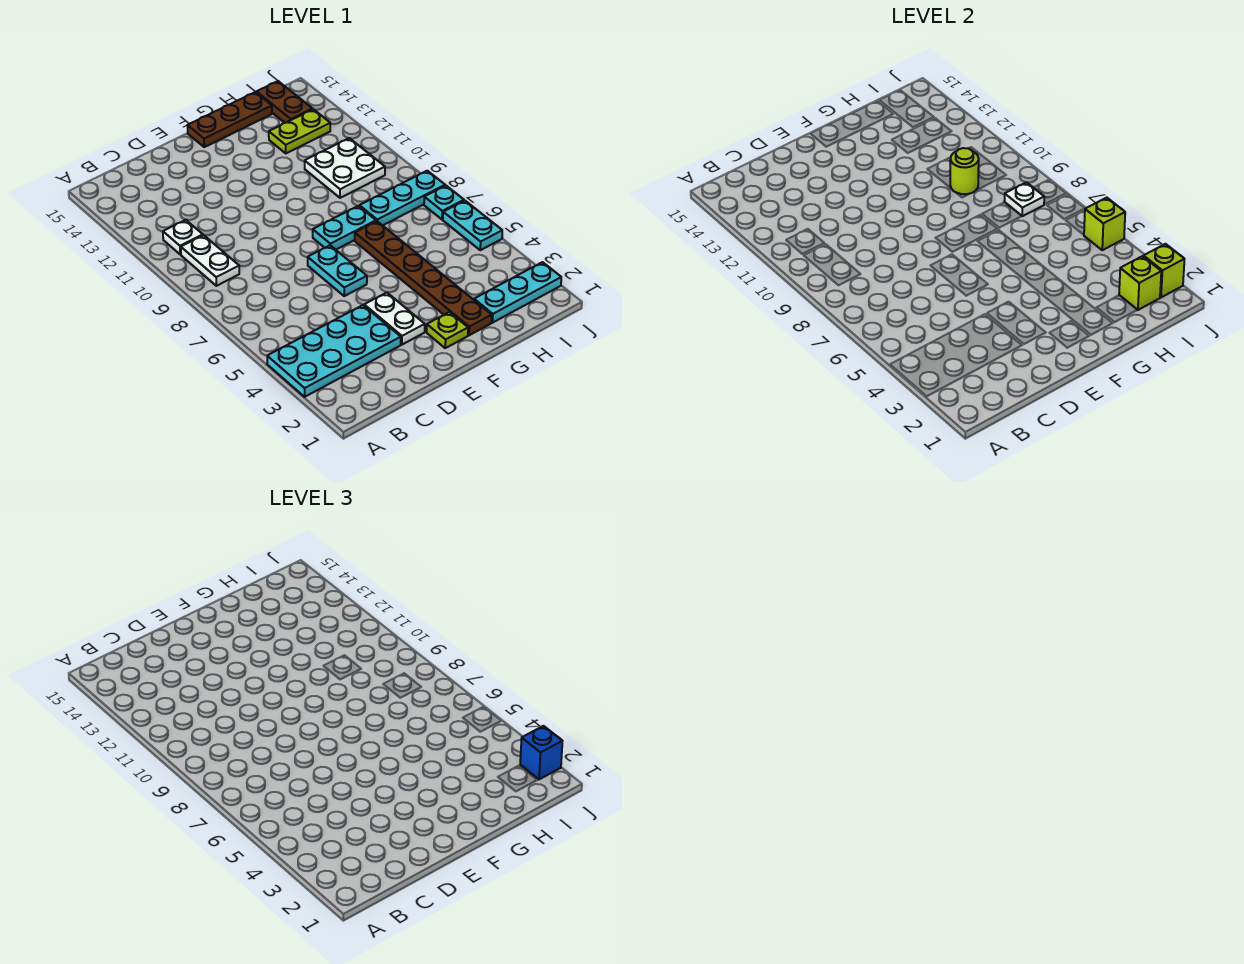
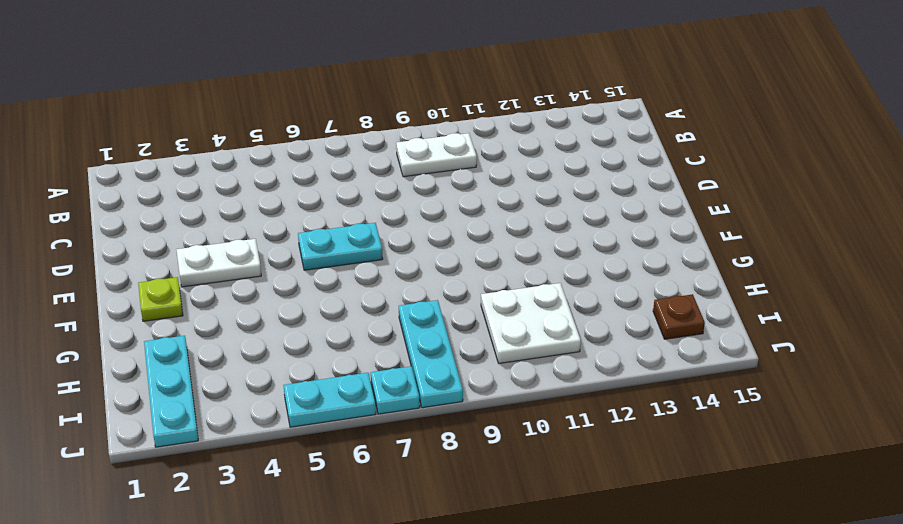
brown 1x1 plate [653,294,705,339] -> brown 1x2 plate [257,81,313,123]
none -> cyan 2x4 plate [267,305,401,397]
none -> white 1x1 plate [163,220,203,254]
none -> cyan 1x2 plate [313,206,376,250]

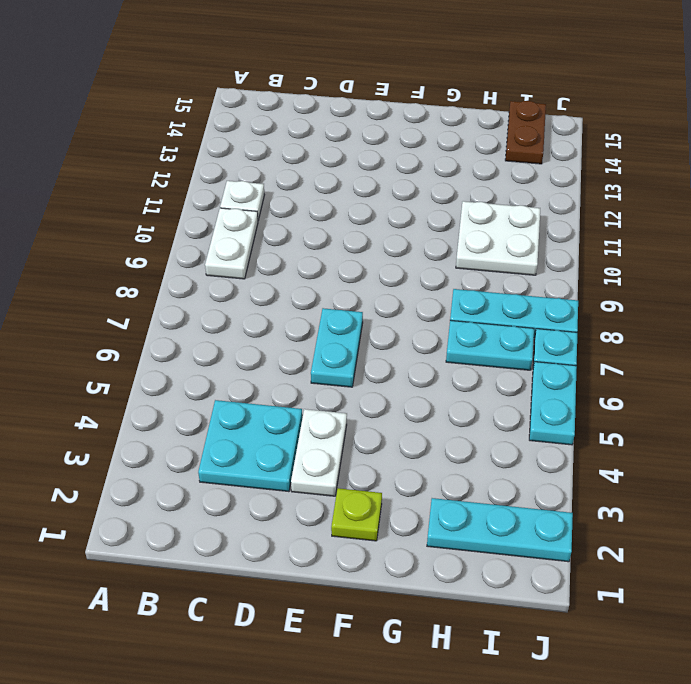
cyan 2x2 plate [198,400,302,492] -> cyan 2x4 plate [267,305,401,397]
cyan 1x2 plate [446,320,534,370] -> cyan 1x2 plate moved to [313,206,376,250]
none -> brown 1x3 plate [187,92,272,147]
none -> brown 1x6 plate [355,221,492,335]
none -> lime 1x2 plate [269,109,330,153]

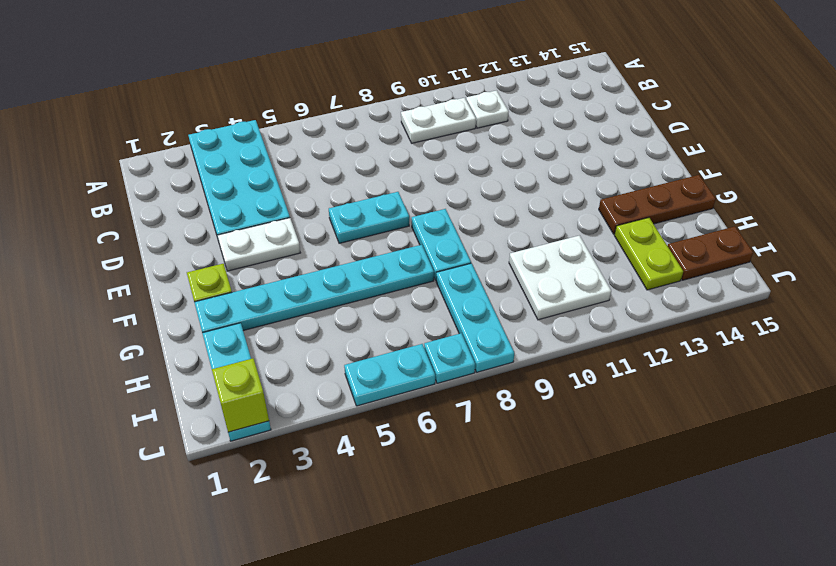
cyan 1x6 plate [194,245,434,333] -> brown 1x6 plate [355,221,492,335]
brown 1x3 plate [599,175,716,234] -> brown 1x3 plate turned to [187,92,272,147]
none -> lime 1x1 round brick [950,148,979,194]
none -> lime 1x1 brick [1119,256,1161,310]
none -> white 1x1 plate [1004,182,1044,216]

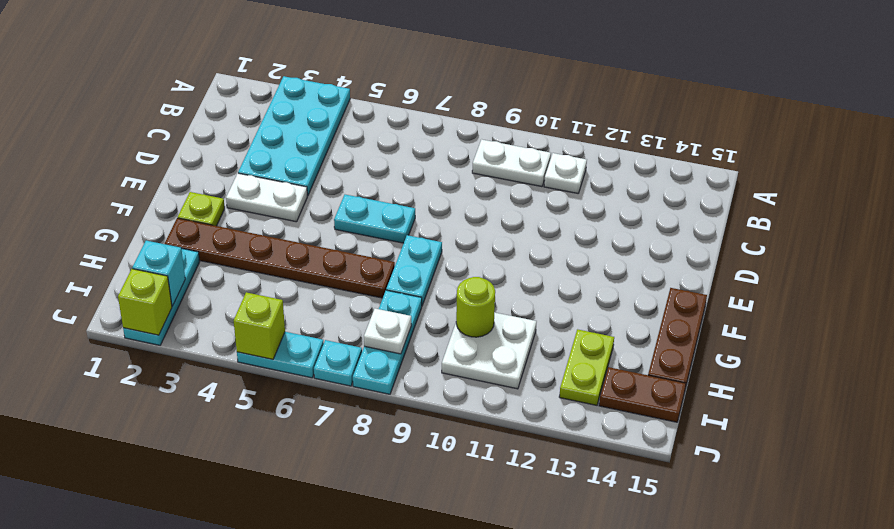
cyan 1x1 brick [132,241,185,306] -> lime 1x1 brick [1119,256,1161,310]
none -> blue 1x1 brick [520,726,562,779]

